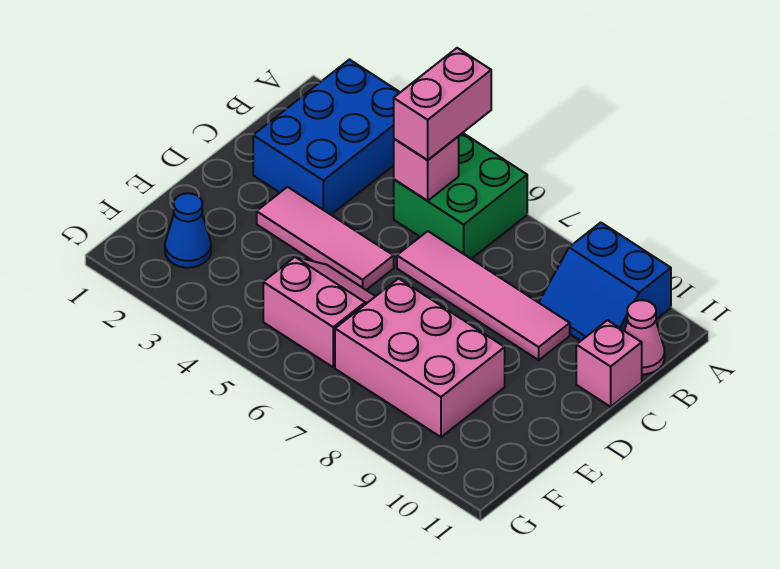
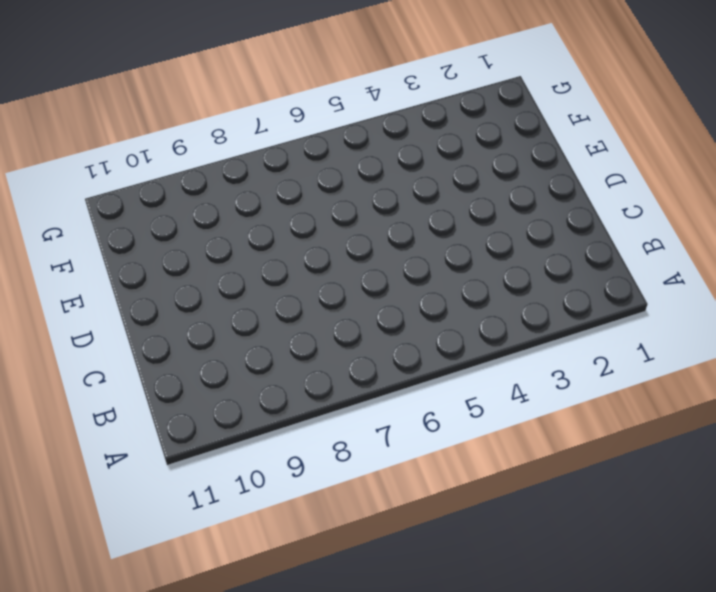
none -> blue 2x3 brick [253,60,400,215]
none -> green 2x2 brick [394,133,527,259]
none -> blue 2x2 slope [539,222,671,341]

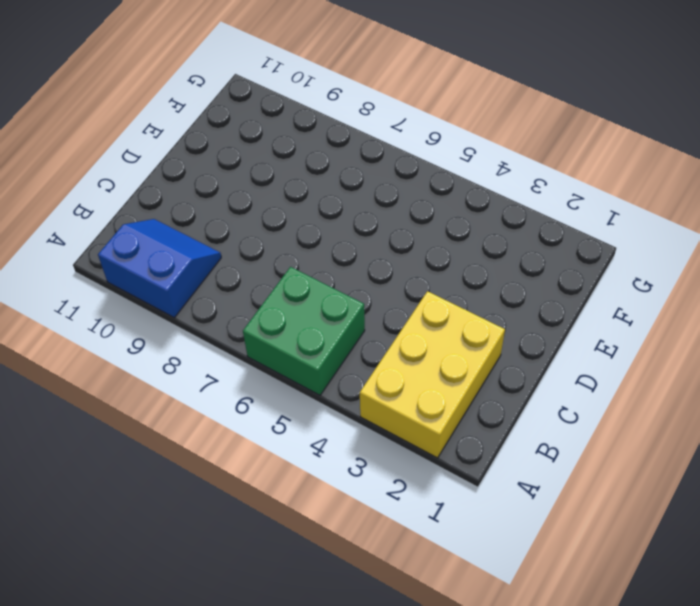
yellow 2x3 brick [360,291,505,458] -> blue 2x3 brick [253,60,400,215]
none -> pink 1x1 cone [624,300,665,374]
none -> pink 1x4 tile [397,231,570,360]
none -> pink 1x1 brick [576,320,642,407]

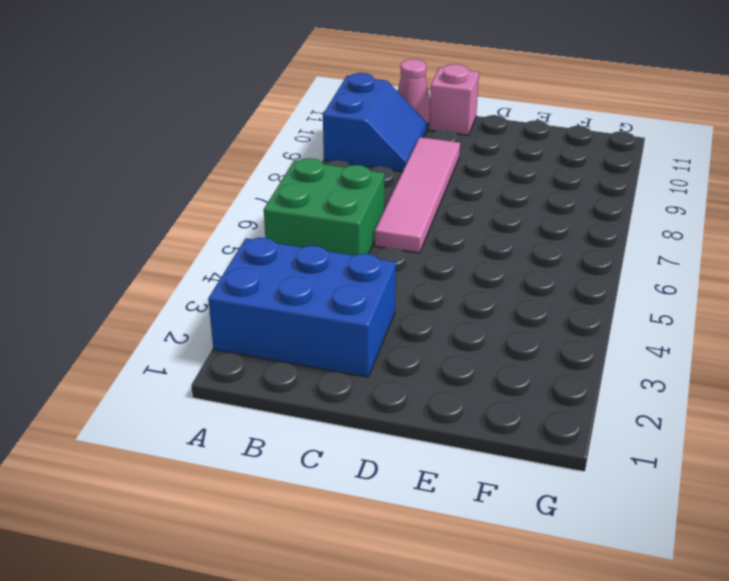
none -> pink 1x3 tile [257,187,394,290]
none -> pink 2x2 slope [263,257,375,367]
none -> pink 2x3 brick [335,278,505,437]

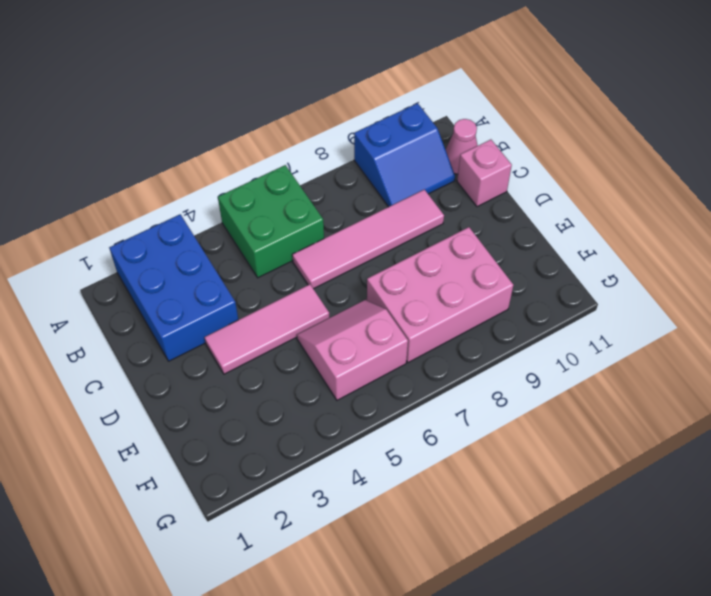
none -> blue 1x1 cone [165,193,211,268]
none -> pink 1x1 brick [394,136,459,201]
none -> pink 1x2 brick [394,48,491,160]

